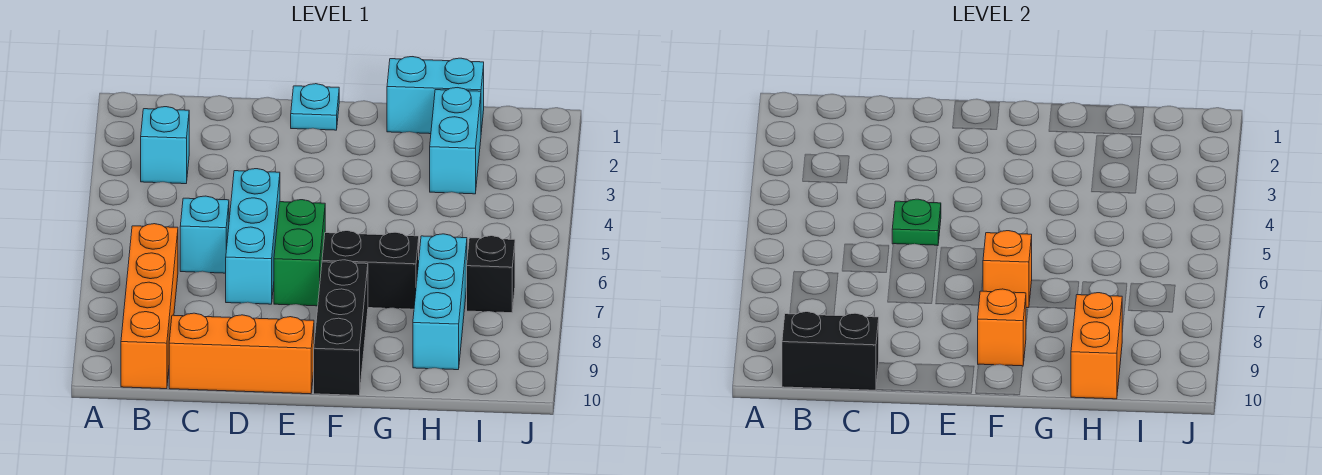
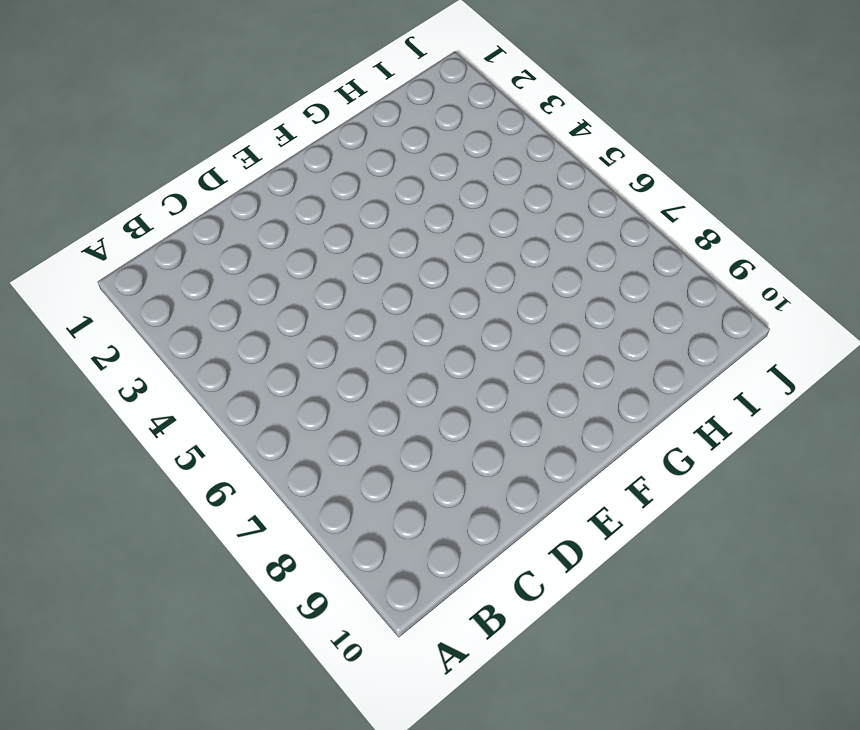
none -> cyan 1x1 brick [141,107,189,184]
none -> orange 1x4 brick [121,224,178,389]
none -> cyan 1x1 brick [180,196,229,273]

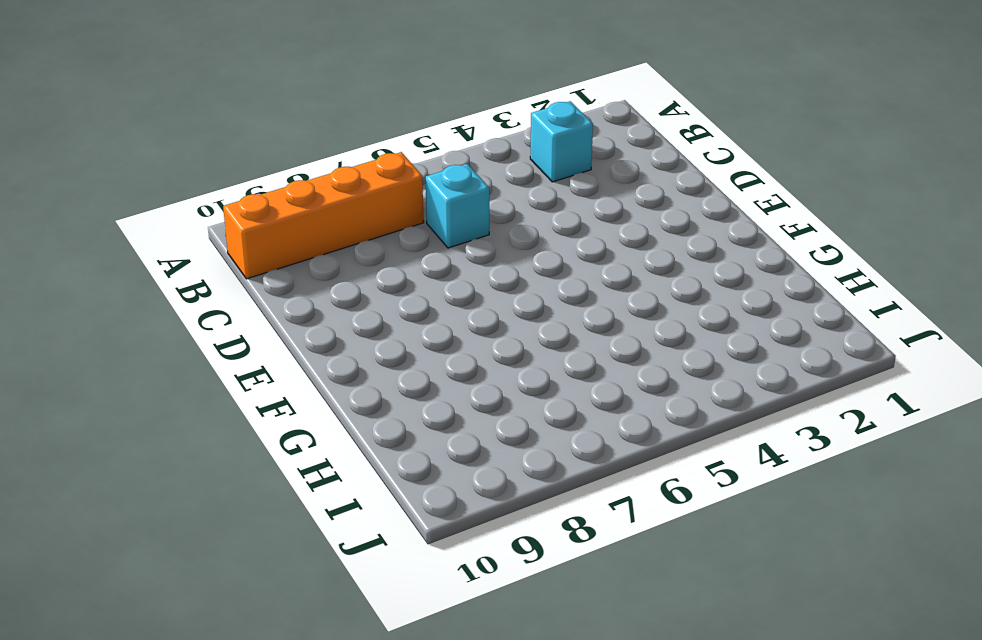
none -> orange 1x3 brick [169,313,314,394]
none -> cyan 1x3 brick [226,169,280,304]
none -> cyan 1x1 plate [291,84,339,130]

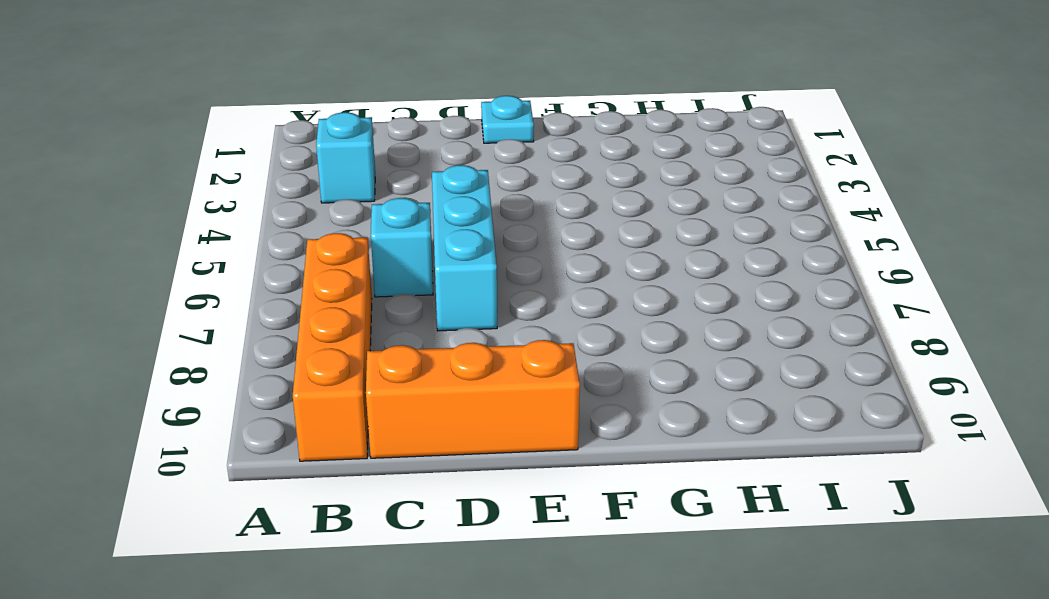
none -> green 1x2 brick [274,200,325,306]
none -> black 1x2 brick [322,231,419,309]
none -> black 1x3 brick [314,260,368,396]

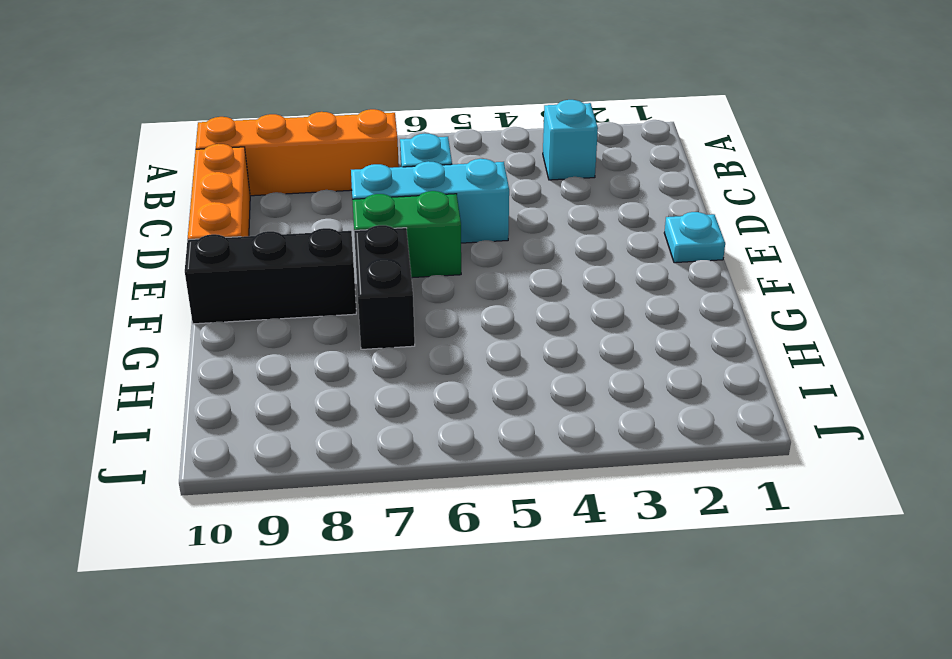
none -> cyan 1x2 brick [387,57,484,134]
none -> cyan 1x2 brick [430,88,481,194]
none -> cyan 1x3 brick [413,234,467,370]

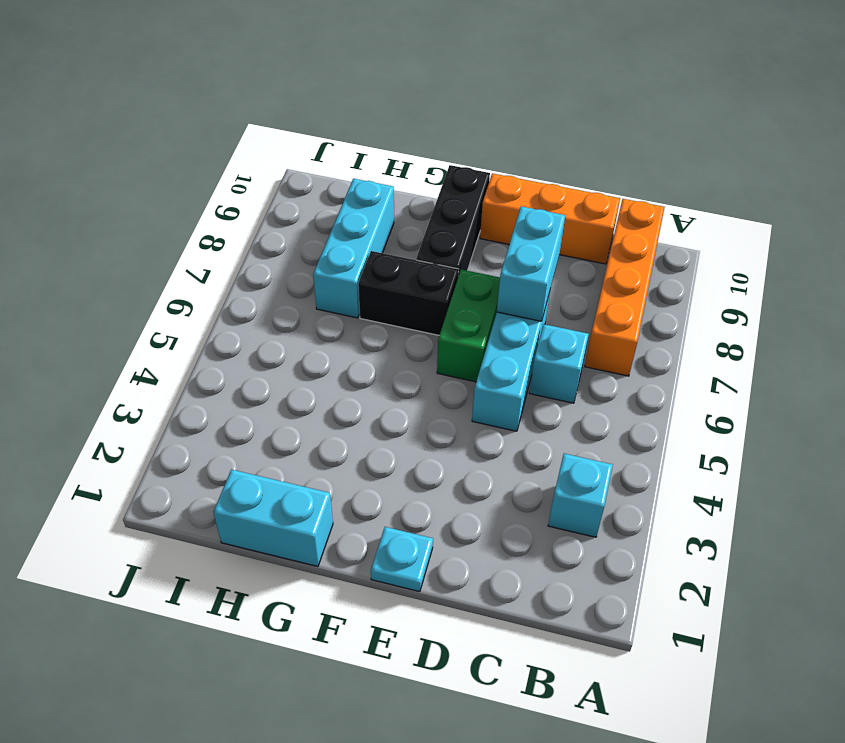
cyan 1x2 brick [497,206,565,321] -> cyan 1x2 brick moved to [430,88,481,194]
none -> black 1x1 brick [467,236,515,313]
none -> black 1x2 brick [782,312,879,390]
none -> green 1x1 plate [892,199,941,246]

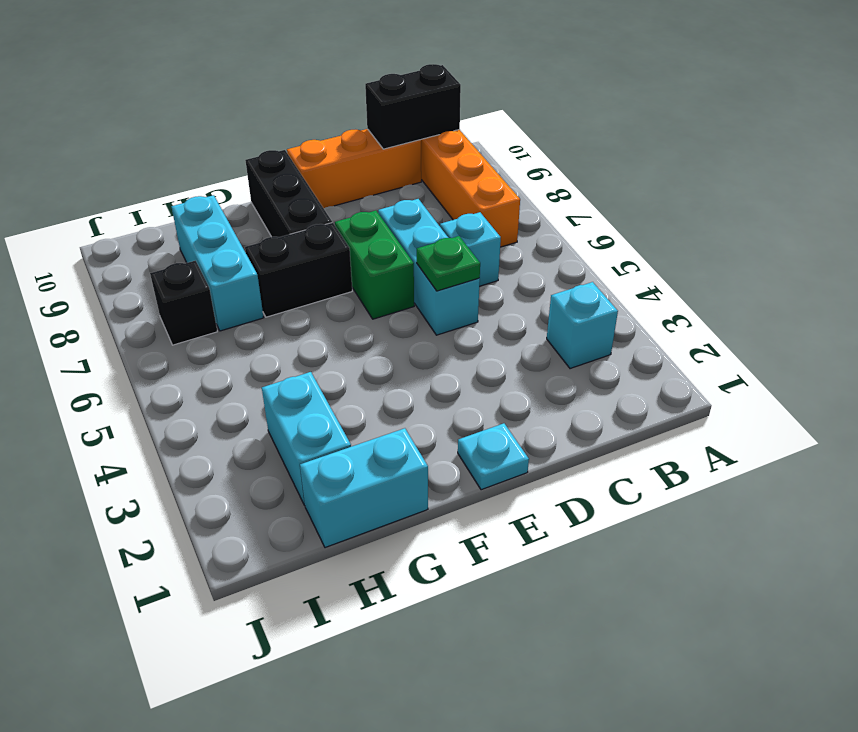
none -> orange 1x1 brick [983,231,1032,308]
none -> orange 1x1 brick [978,289,1026,366]
none -> orange 1x2 brick [1071,293,1122,399]

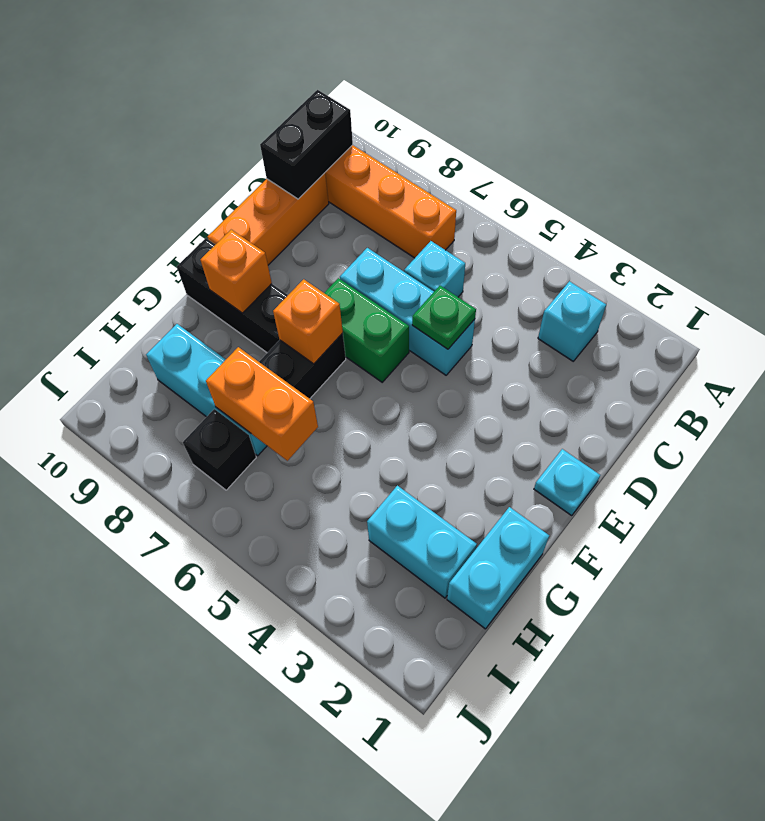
orange 1x2 brick [206,347,318,461] -> orange 1x2 brick moved to [1071,293,1122,399]

